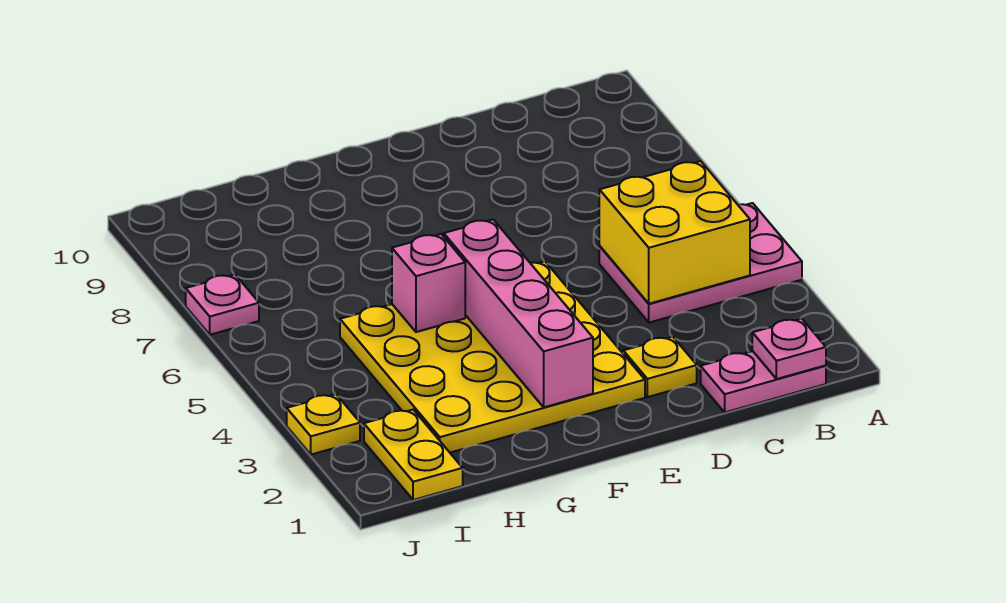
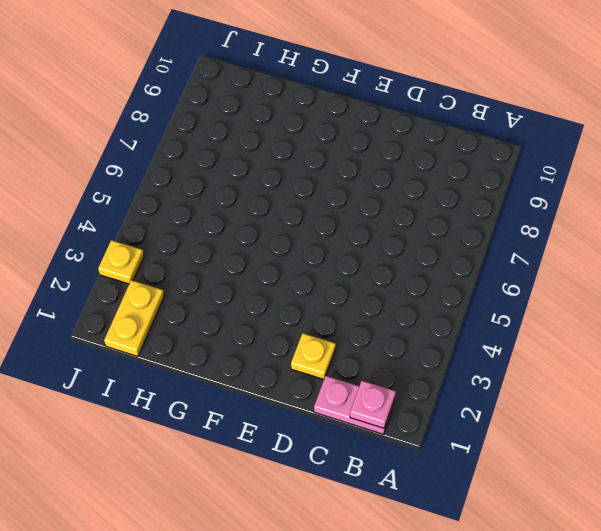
none -> pink 2x3 plate [599,203,802,323]
none -> yellow 4x4 plate [340,261,645,453]

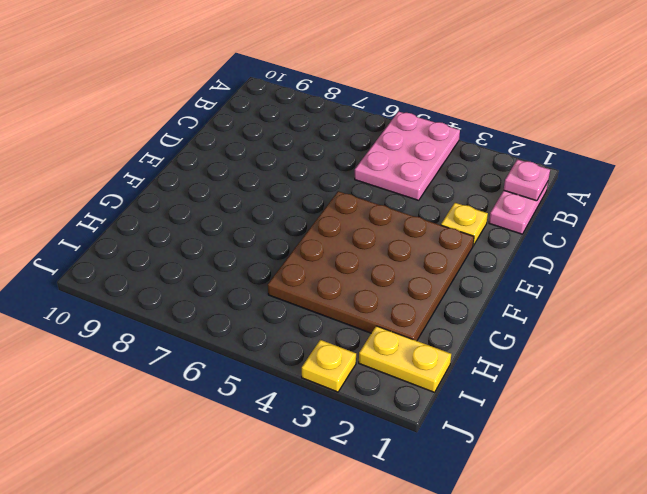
brown 4x4 plate [268,191,474,341] -> yellow 4x4 plate [340,261,645,453]
none -> pink 1x1 plate [186,274,259,335]
none -> yellow 2x2 brick [599,161,750,304]

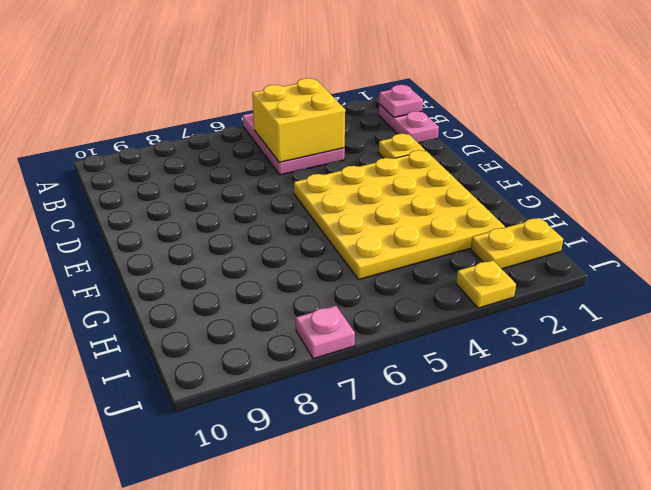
none -> pink 1x4 brick [444,219,593,407]
none -> pink 1x1 brick [392,234,465,332]

